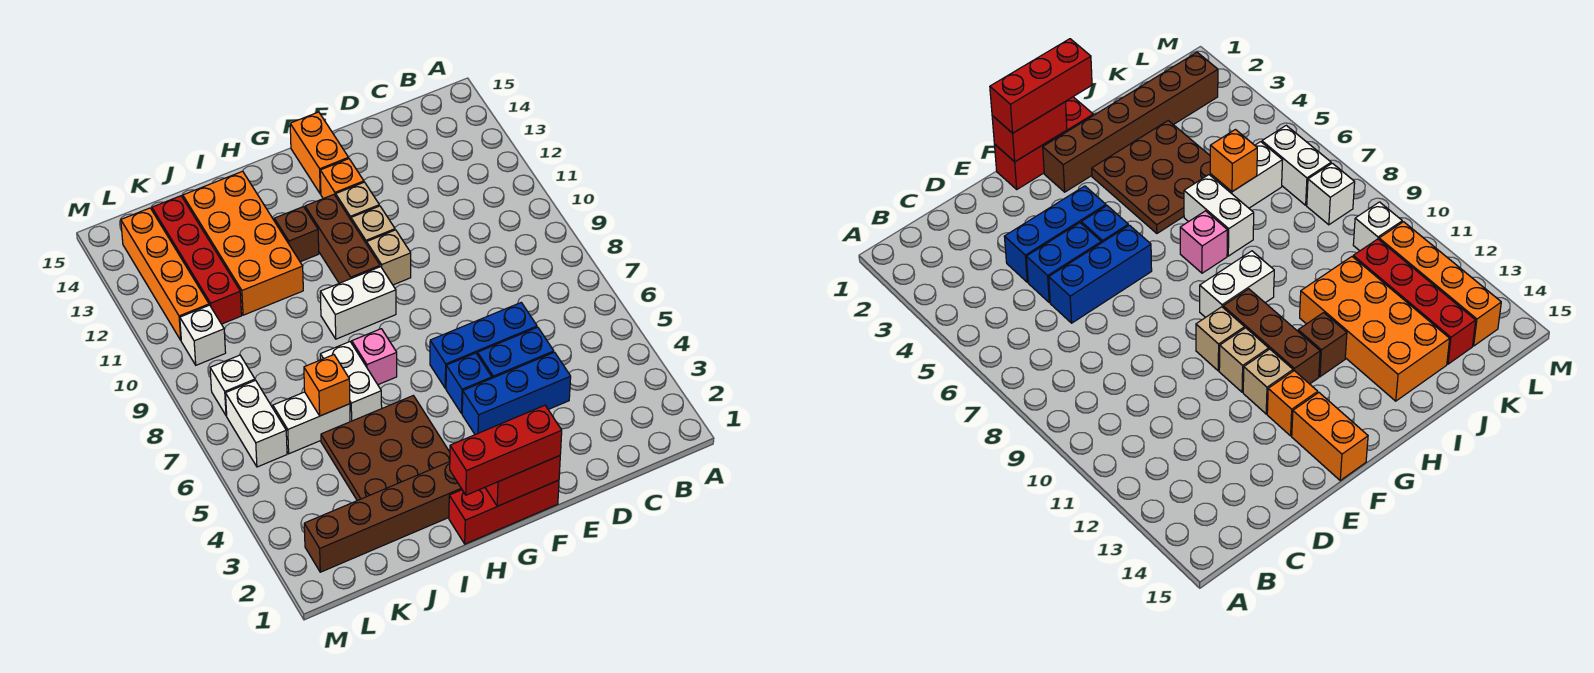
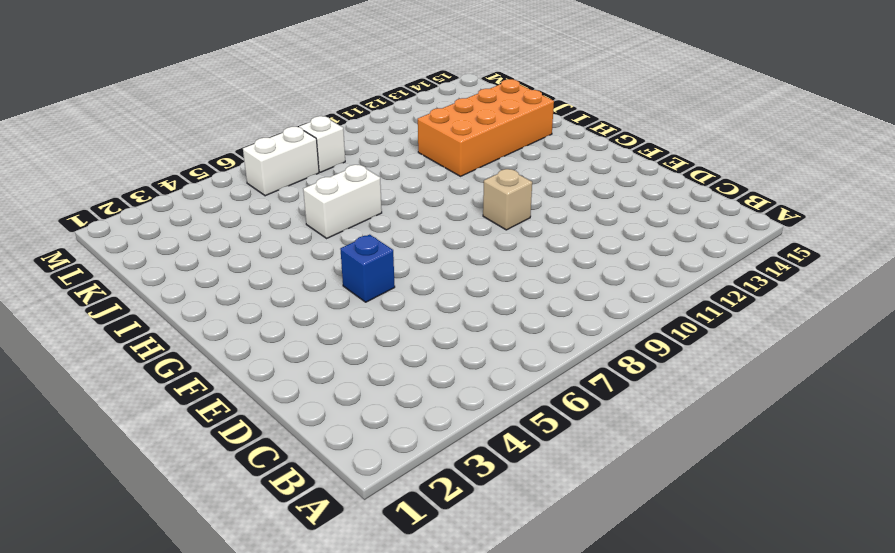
none -> blue 1x3 brick [462,352,571,435]
none -> blue 1x2 brick [478,327,554,378]
none -> blue 1x3 brick [430,303,537,388]

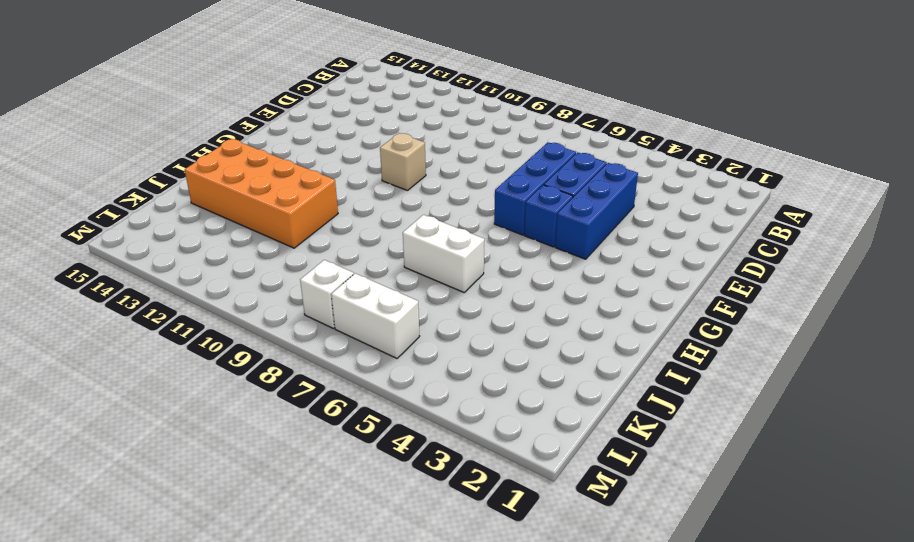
none -> red 1x3 brick [449,480,559,544]
none -> tan 1x1 brick [351,206,395,244]
none -> tan 1x1 brick [336,182,379,220]

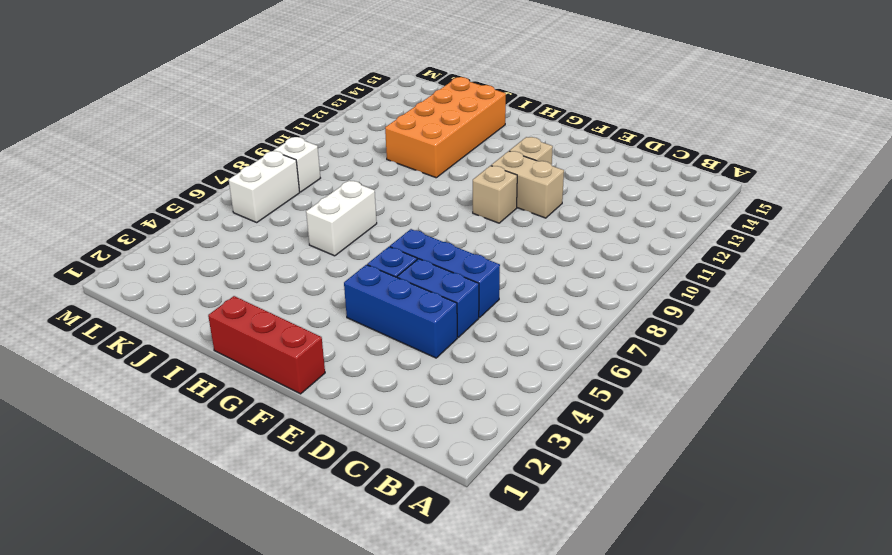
tan 1x2 brick [491,151,564,218] -> tan 1x1 brick [351,206,395,244]
none -> orange 1x1 brick [320,159,364,199]
none -> orange 1x2 brick [290,112,349,194]
none -> brown 1x6 brick [304,462,462,572]

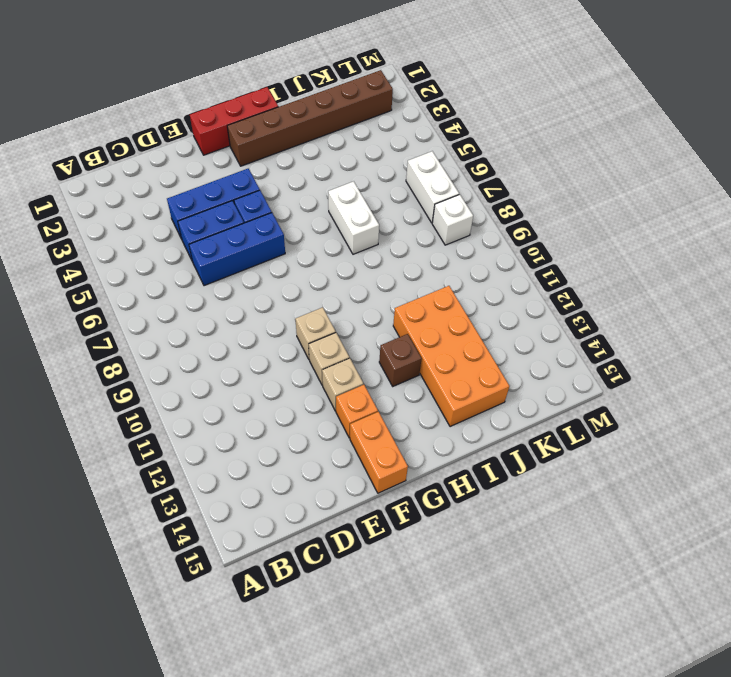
none -> white 1x2 brick [320,267,396,339]
none -> brown 1x3 brick [305,195,380,283]
none -> brown 3x3 plate [321,396,450,501]

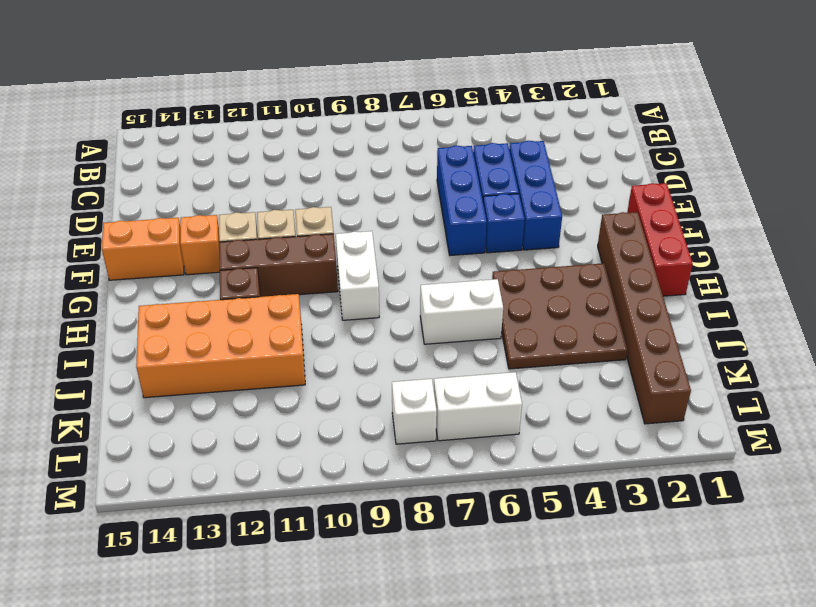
none -> pink 1x1 brick [352,329,397,385]
none -> white 1x2 brick [273,392,350,454]
none -> red 1x4 brick [152,196,242,324]

